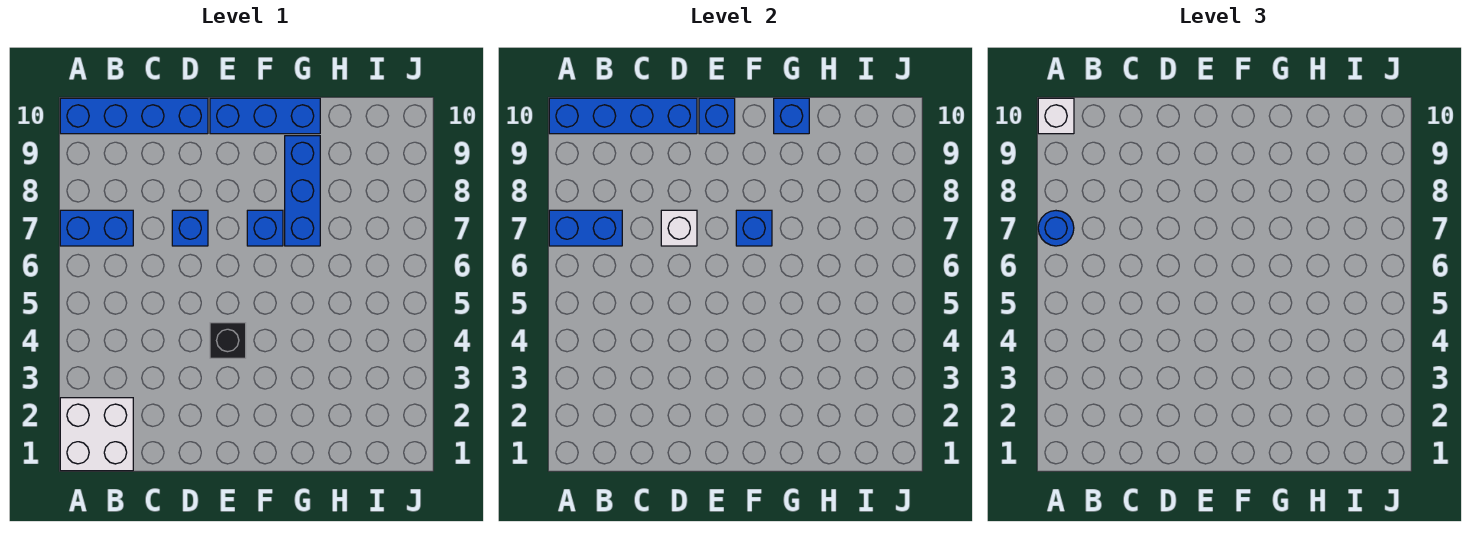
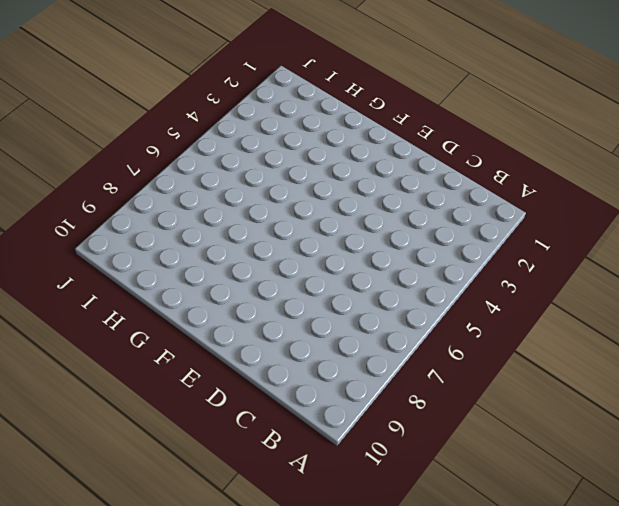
none -> white 2x2 brick [60,398,133,471]
none -> blue 1x2 brick [60,210,133,246]
none -> blue 1x4 brick [60,98,208,134]

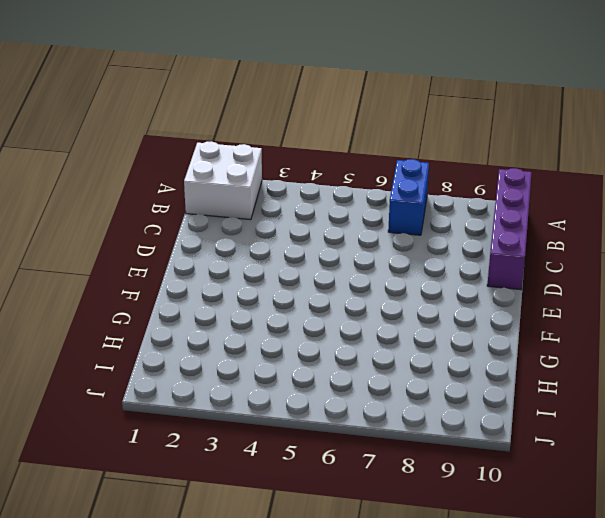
purple 1x4 brick [487,168,532,290] -> blue 1x4 brick [60,98,208,134]
none -> blue 1x1 brick [172,210,208,246]
none -> black 1x1 brick [210,323,246,358]
none -> blue 1x3 brick [210,98,320,134]

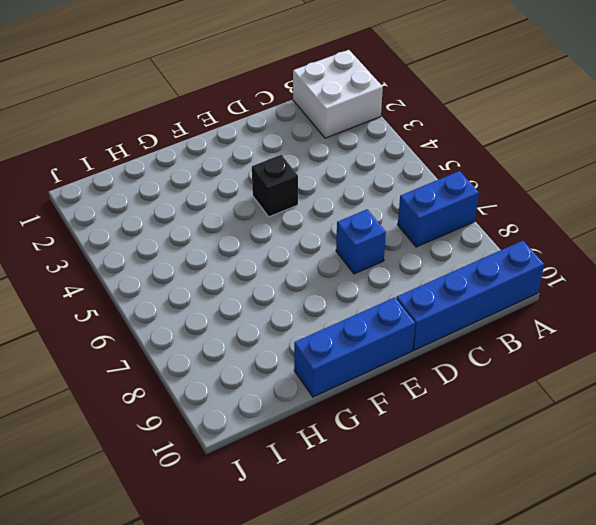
none -> blue 1x1 brick [247,210,283,246]
none -> blue 1x3 brick [285,136,320,246]
none -> blue 1x2 brick [549,210,622,246]

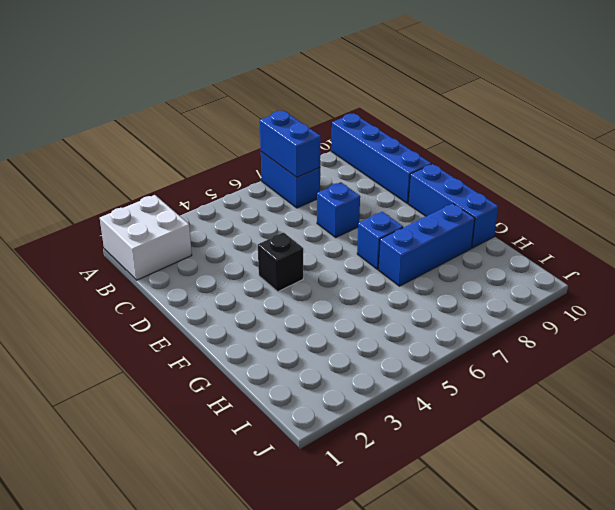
none -> blue 1x4 brick [549,98,697,134]
none -> white 1x1 brick [661,210,697,246]
none -> blue 1x1 brick [699,98,735,134]

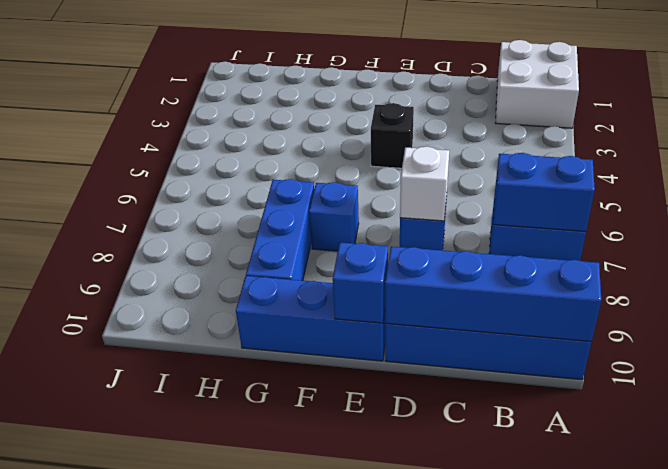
none -> blue 1x1 brick [736,210,772,246]
none -> blue 1x1 brick [774,98,809,134]
none -> blue 1x1 round brick [1038,211,1074,246]

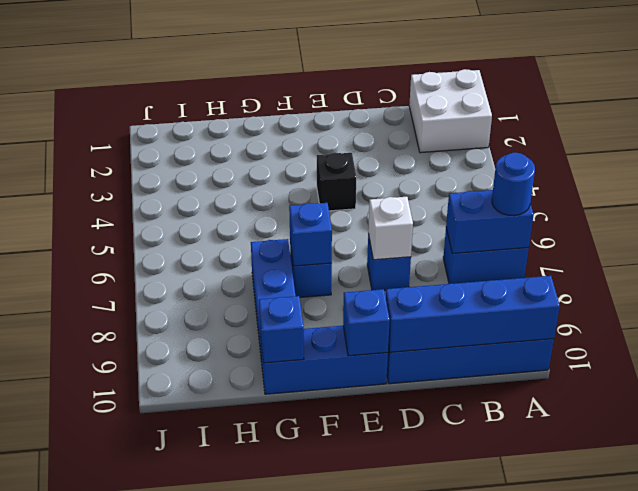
none -> white 1x1 brick [1038,98,1074,134]

